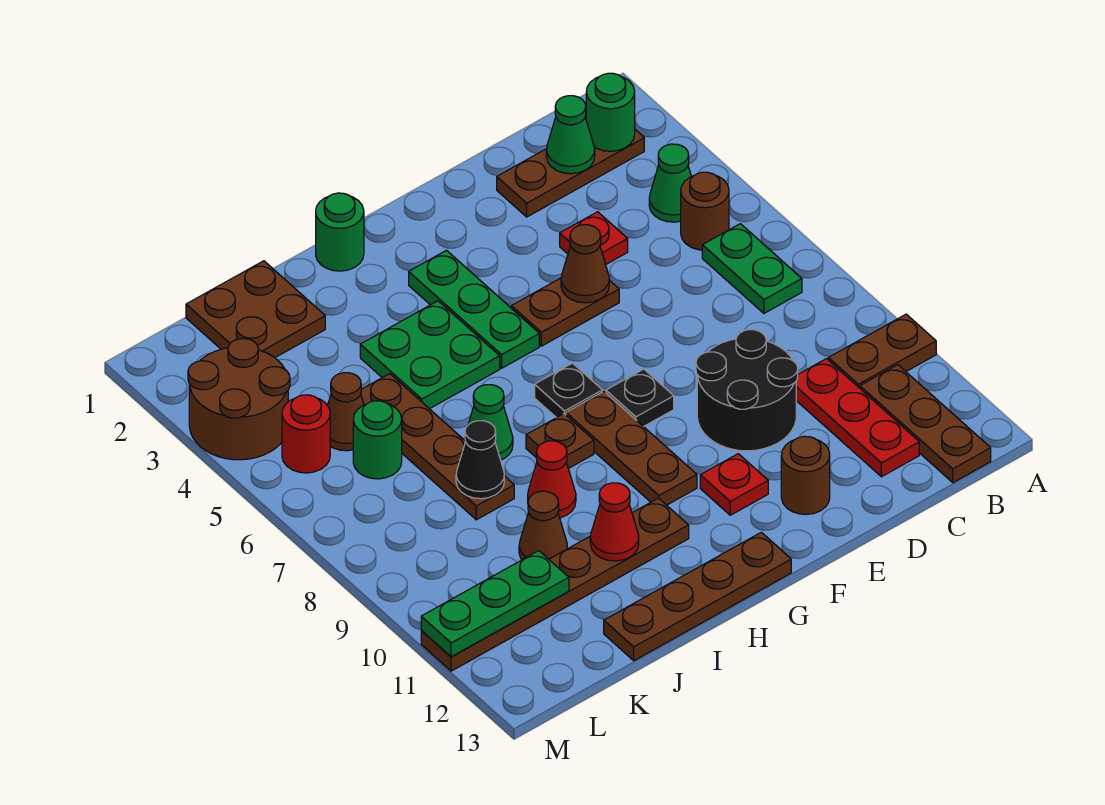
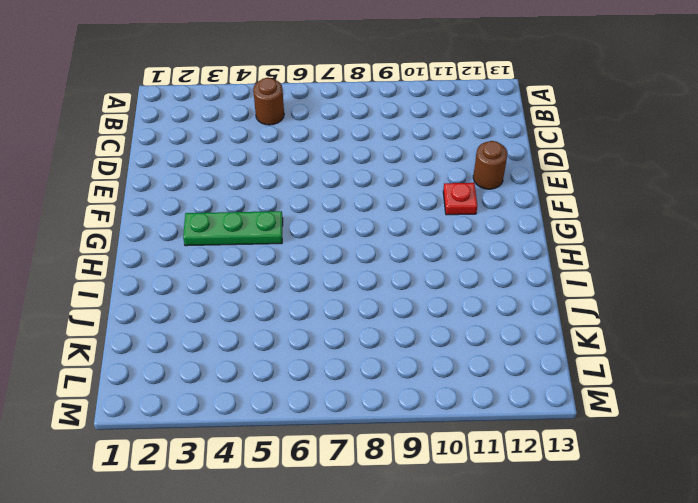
none -> brown 1x2 plate [828,314,936,388]
none -> brown 1x3 plate [497,130,644,217]
none -> green 1x1 cone [649,144,691,222]
none -> green 1x2 plate [702,224,802,313]

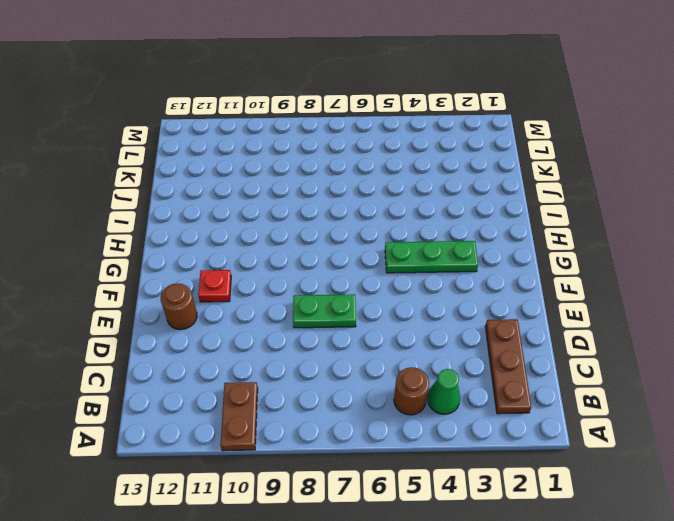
green 1x2 plate [293,294,356,328] -> green 1x2 plate moved to [702,224,802,313]
none -> brown 1x3 plate [860,365,991,483]
none -> red 1x3 plate [796,359,919,477]
none -> red 1x1 plate [560,212,628,264]
none -> black 2x2 round brick [696,330,798,451]

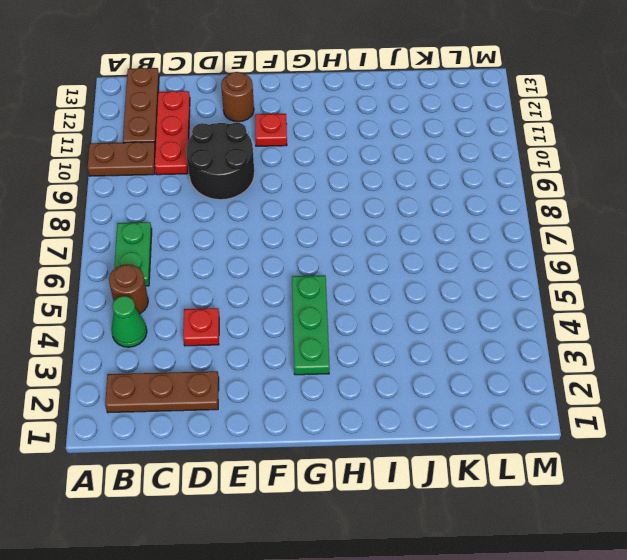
none -> brown 1x2 plate [511,278,619,346]
none -> black 1x1 plate [606,369,674,427]
none -> black 1x1 plate [535,363,602,418]
none -> brown 1x3 plate [566,391,697,505]

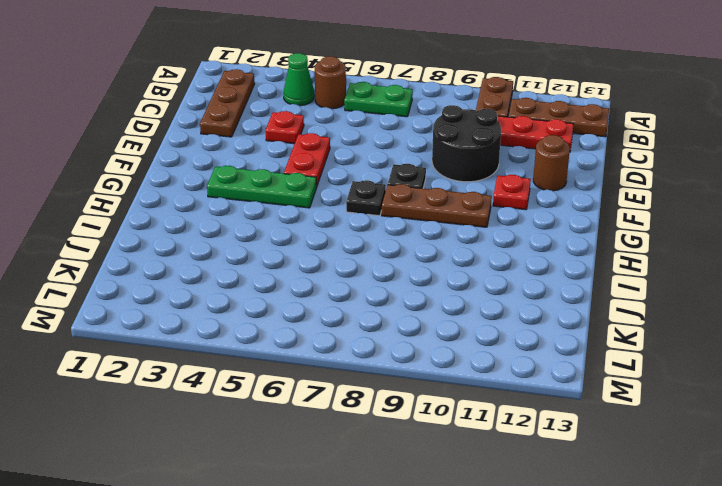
red 1x2 plate [284,133,330,185] -> brown 1x2 plate [511,278,619,346]
none -> brown 1x4 plate [604,532,791,661]
none -> green 1x1 round brick [316,193,364,271]
none -> green 2x2 plate [360,301,500,409]
none -> brown 1x1 plate [526,414,594,469]

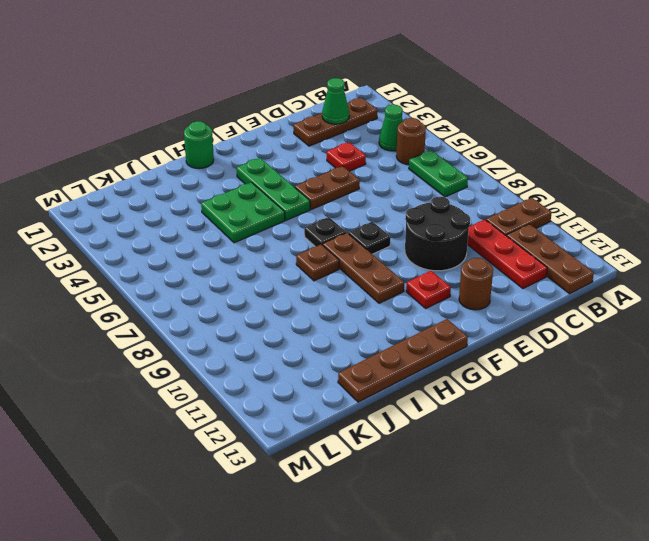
none -> brown 1x6 plate [421,498,689,671]
none -> green 1x1 cone [468,385,513,460]
none -> red 1x1 cone [528,441,576,518]
none -> brown 2x2 plate [186,261,325,358]

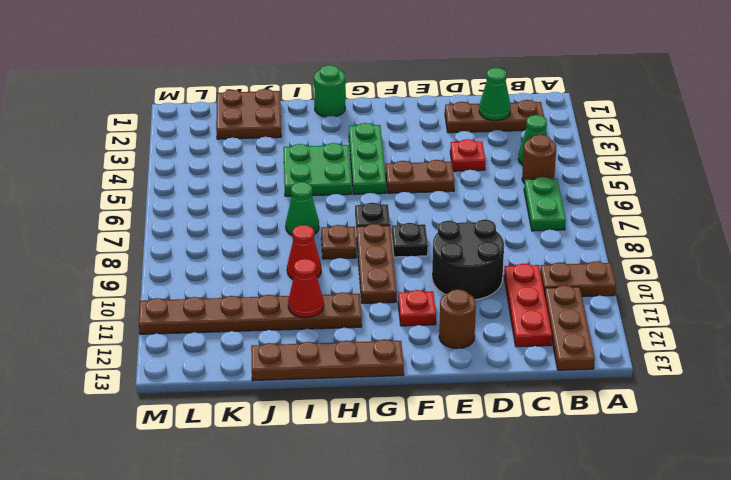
none -> brown 1x4 plate [361,374,514,520]
none -> brown 1x1 cone [519,491,567,560]
none -> brown 1x1 cone [328,373,364,451]
none -> green 1x1 round brick [353,401,402,479]

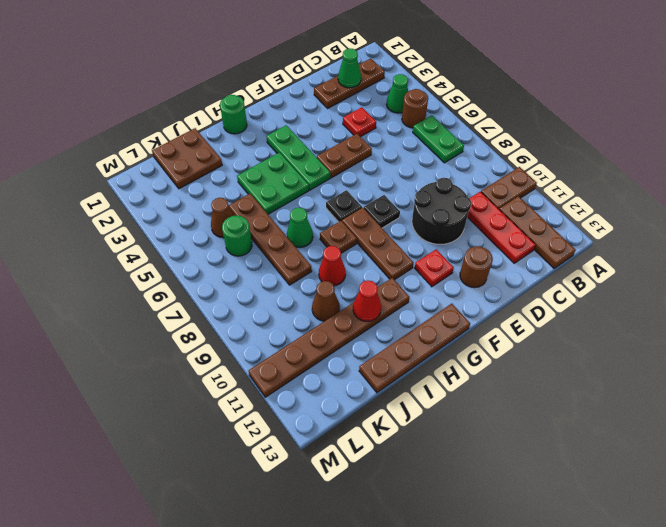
none -> brown 2x2 round brick [188,339,290,460]
none -> red 1x1 round brick [282,395,330,473]
none -> green 1x1 round brick [586,73,635,151]
none -> brown 1x1 cone [561,225,609,303]

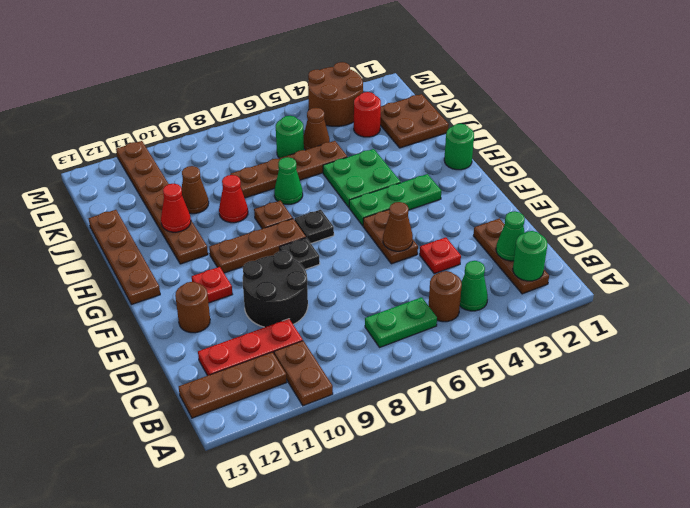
red 1x1 round brick [354,92,381,137] -> red 1x1 round brick moved to [282,395,330,473]
none -> black 1x1 cone [456,421,504,499]
none -> green 1x3 plate [421,551,569,657]

